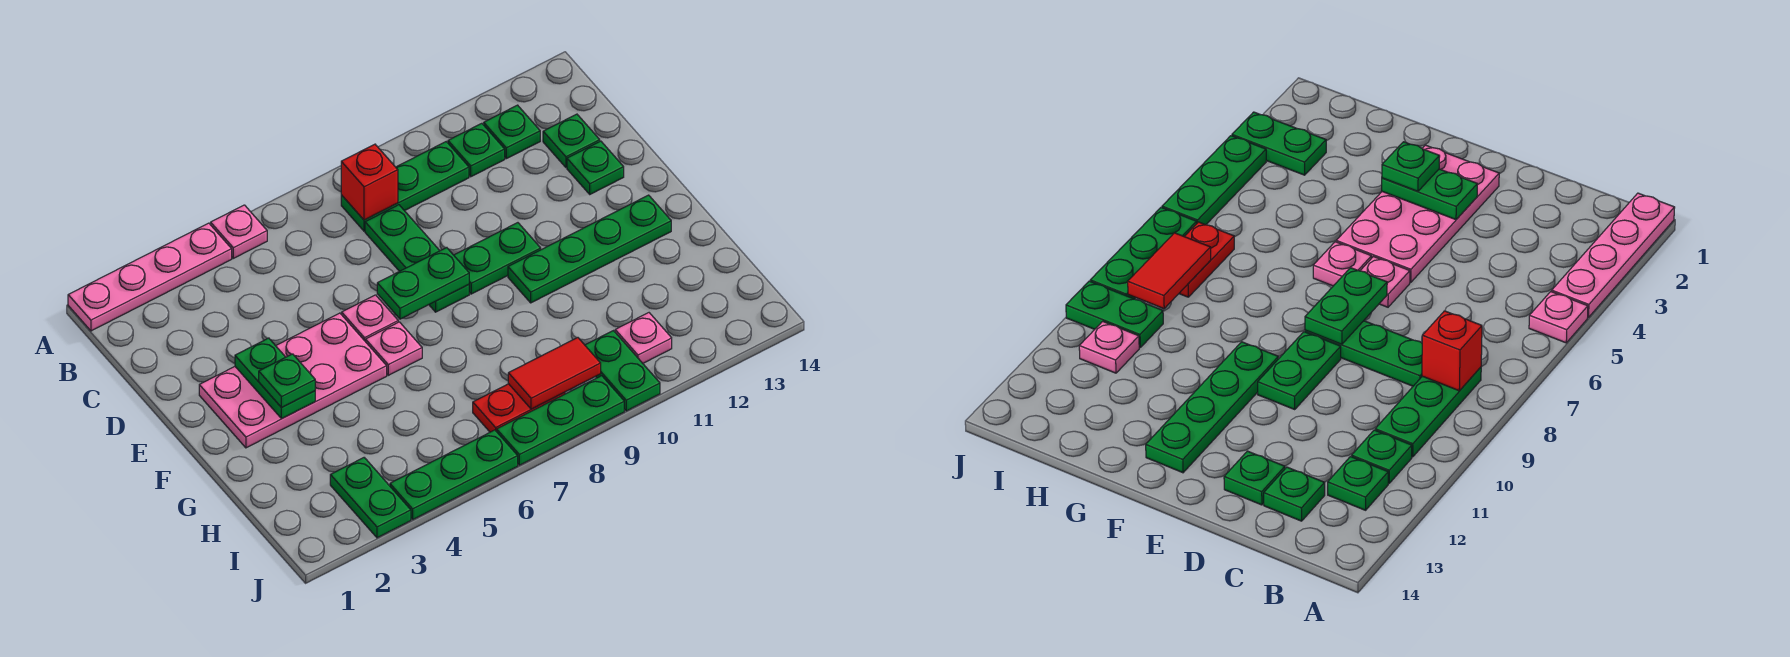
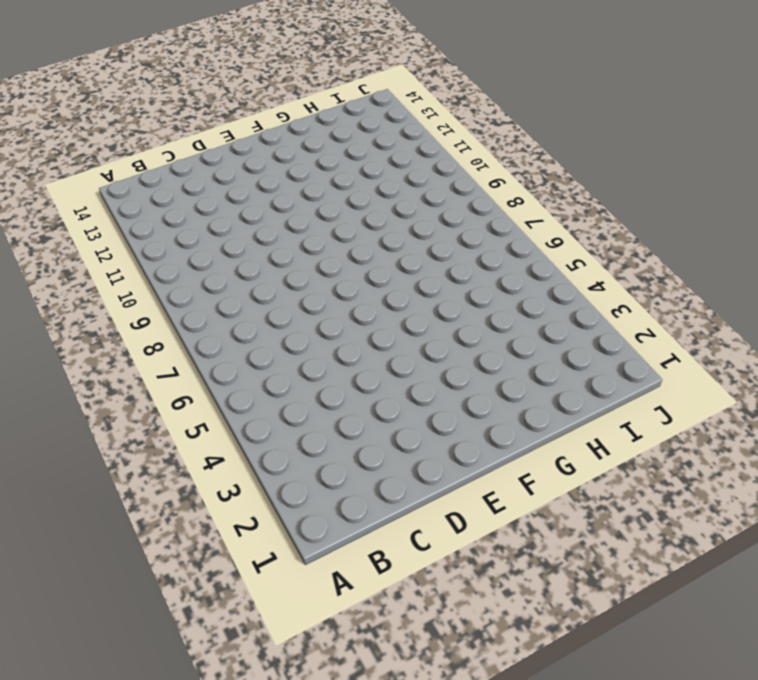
none -> pink 1x4 plate [68,223,232,331]
none -> pink 1x1 plate [211,205,267,258]
none -> green 1x3 plate [341,142,469,231]

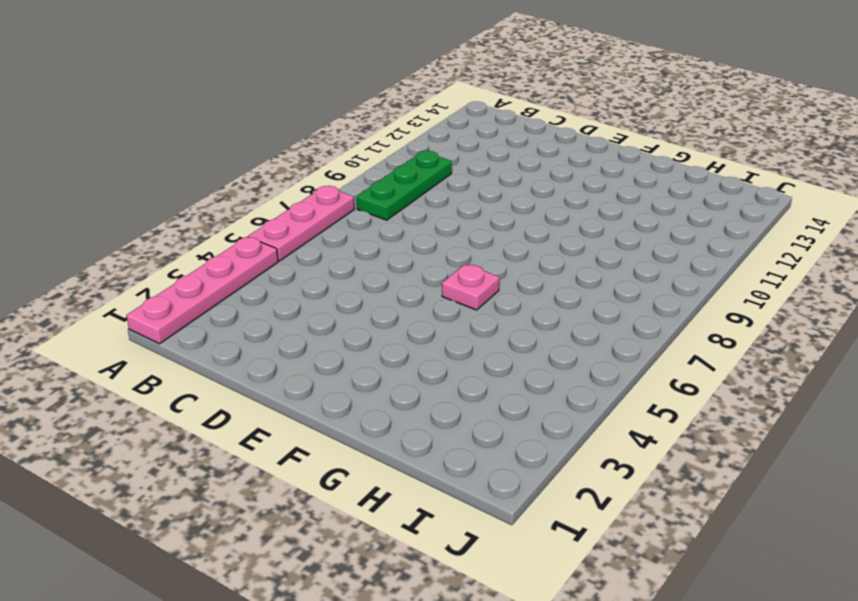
pink 1x3 plate [248,186,354,261] -> pink 1x1 plate [211,205,267,258]
none -> green 1x1 plate [448,123,505,177]
none -> green 1x1 plate [484,105,540,159]
none -> green 1x3 plate [365,205,469,312]

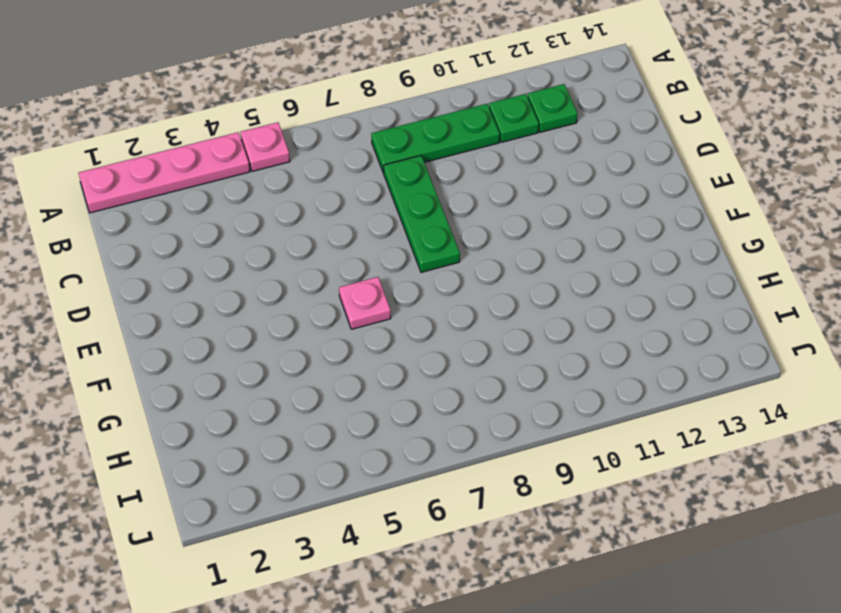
none -> green 1x1 plate [543,114,600,167]
none -> green 1x1 plate [567,141,624,194]
none -> pink 2x4 plate [199,313,387,448]

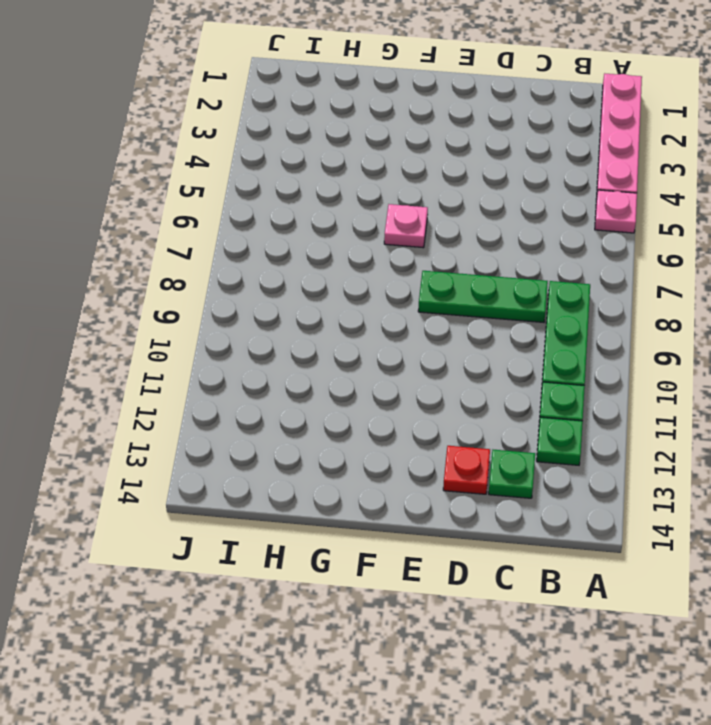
red 1x1 plate [443,446,490,494] -> green 1x1 plate [567,141,624,194]
none -> pink 2x4 plate [199,313,387,448]
none -> pink 1x1 plate [342,295,398,342]
none -> green 1x2 plate [454,223,541,294]

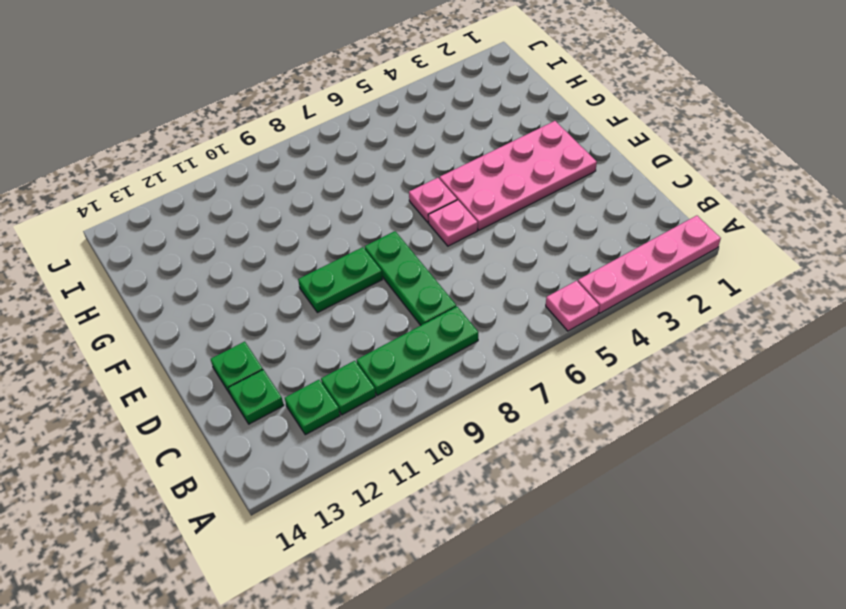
none -> green 1x4 plate [508,195,671,303]
none -> green 1x2 plate [330,458,411,538]
none -> red 1x2 plate [473,384,565,432]

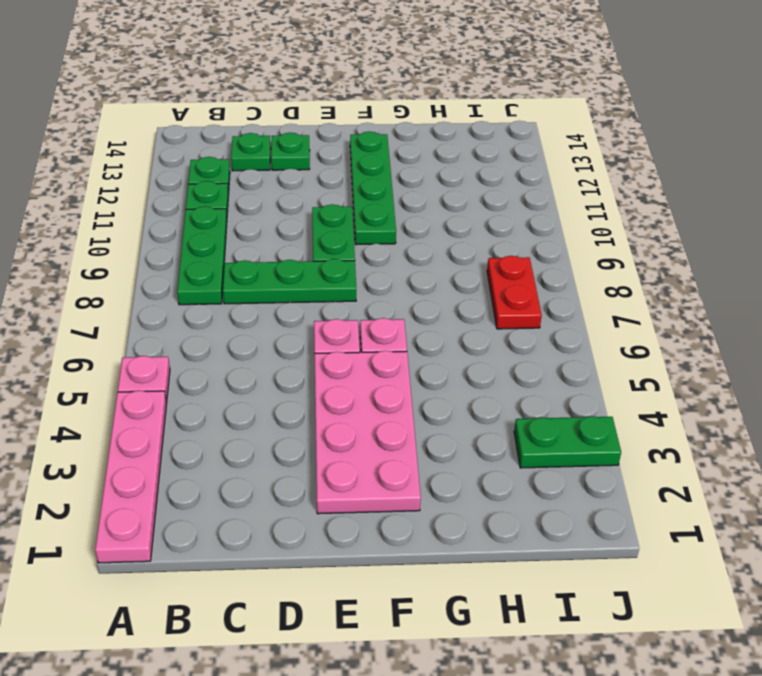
none -> green 1x2 plate [585,331,660,411]
none -> pink 1x1 plate [615,313,672,363]
none -> green 1x3 plate [390,430,518,519]

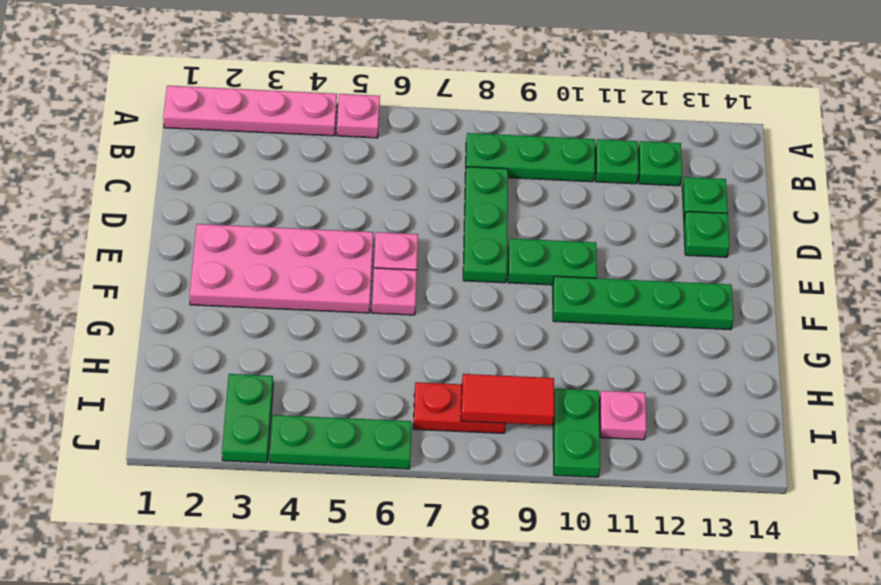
none -> green 1x3 plate [497,376,624,465]
none -> red 1x1 brick [341,144,398,220]
none -> green 1x2 plate [235,338,315,419]

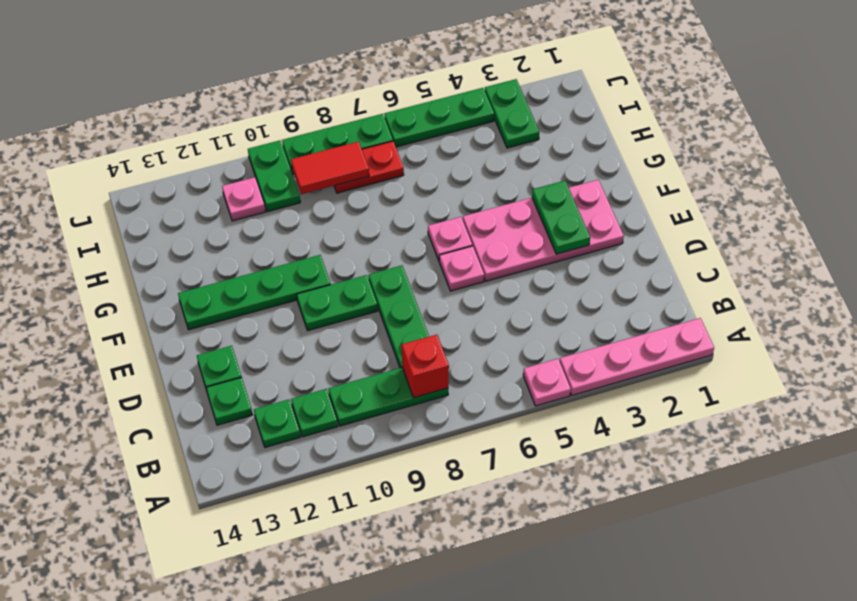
none -> green 1x2 plate [377,248,469,319]
none -> green 1x1 plate [259,354,315,408]

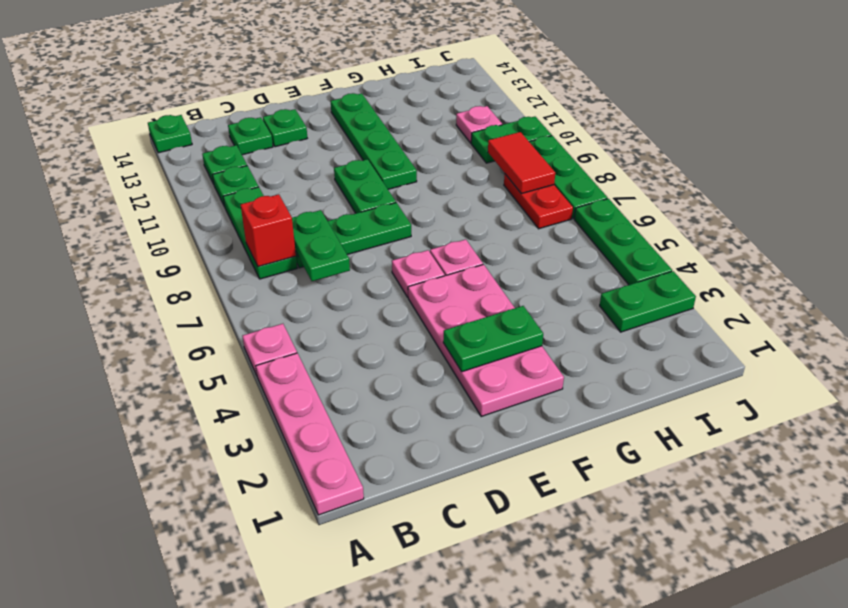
green 1x1 plate [148,115,192,153] -> green 1x1 plate moved to [259,354,315,408]
green 1x2 plate [292,210,350,281] -> green 1x2 plate moved to [377,248,469,319]

